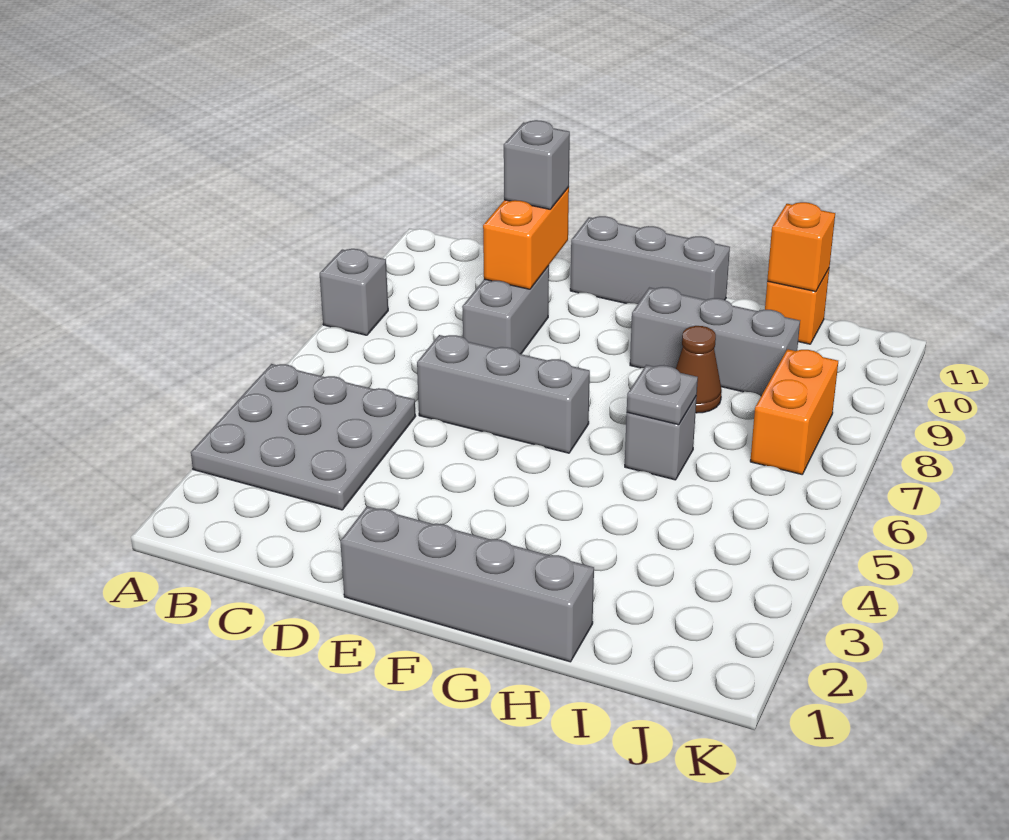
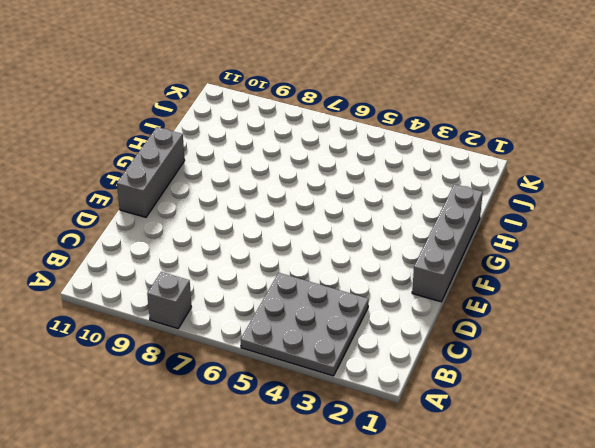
none -> grey 1x3 brick [417,335,590,453]
none -> grey 1x2 brick [462,266,549,354]
none -> grey 1x3 brick [630,287,800,396]

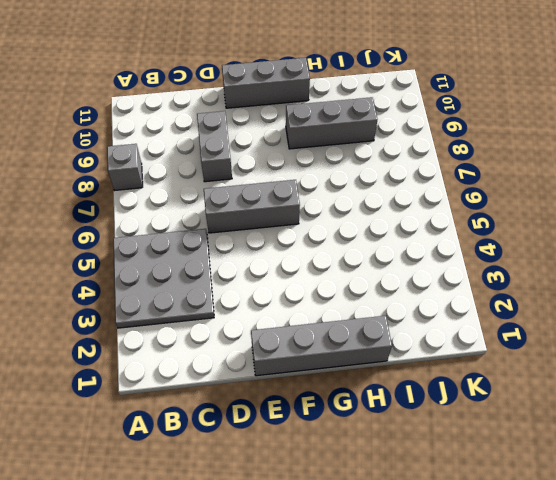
none -> grey 1x1 brick [625,396,697,480]
none -> brown 1x1 cone [676,326,722,413]
none -> orange 1x1 brick [765,269,829,344]

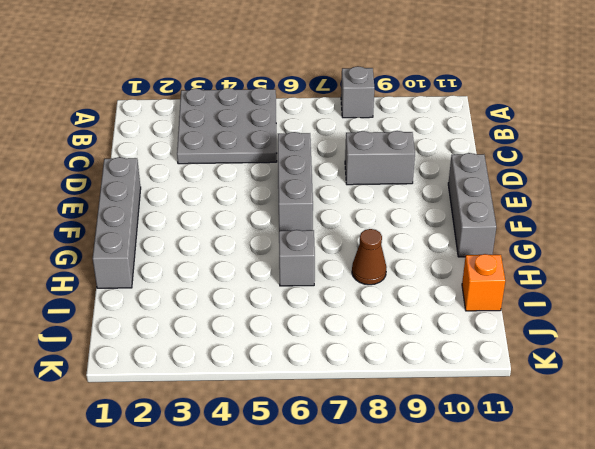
none -> grey 1x3 brick [630,287,800,396]
none -> orange 1x2 brick [750,349,838,474]
none -> orange 1x2 brick [483,187,569,289]

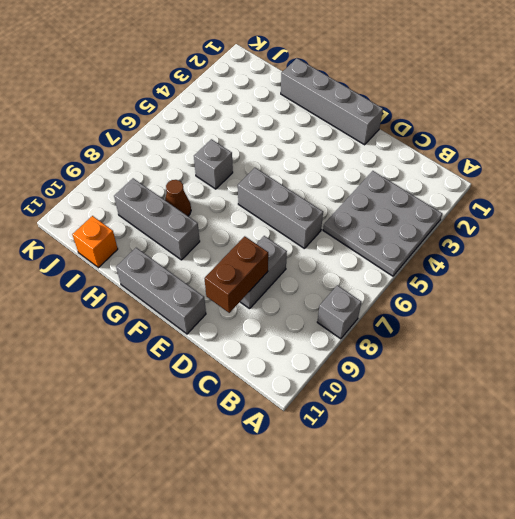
brown 1x2 brick [204,236,268,313] -> orange 1x2 brick [483,187,569,289]
none -> orange 1x2 brick [750,349,838,474]
none -> grey 1x1 plate [627,365,698,425]
none -> orange 1x1 brick [767,202,835,292]

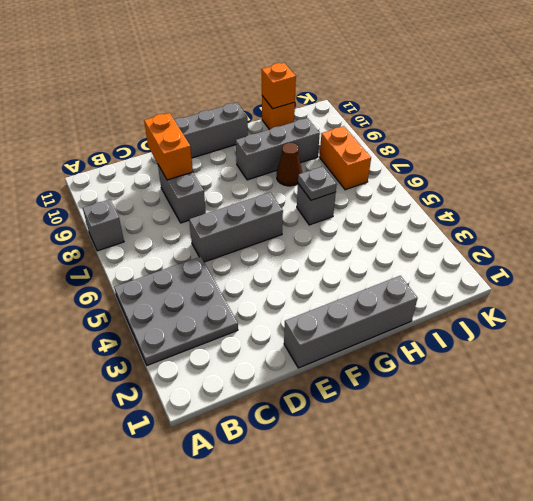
none -> grey 1x1 brick [504,120,570,209]

